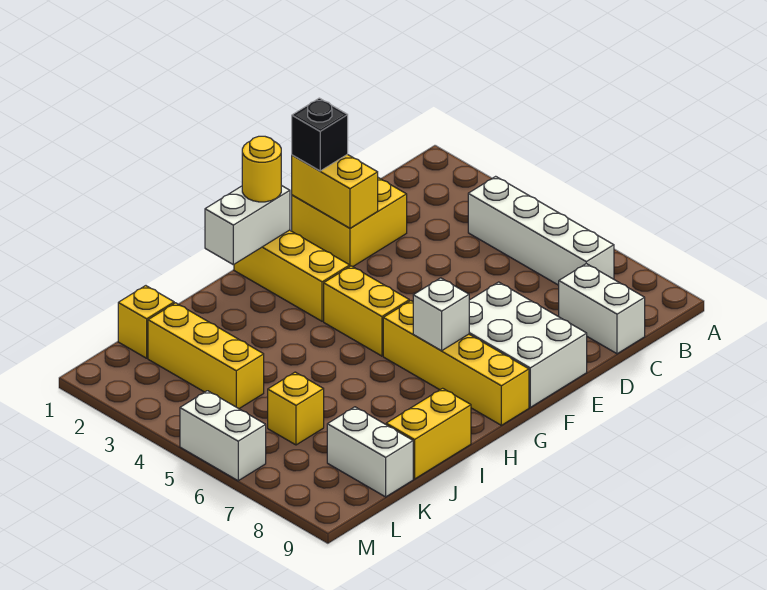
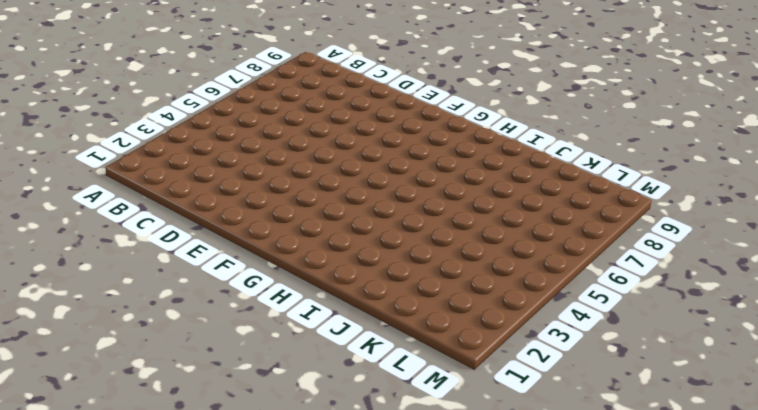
none -> white 1x4 brick [468,176,614,285]
none -> white 1x2 brick [559,264,645,354]
none -> yellow 2x2 brick [292,178,407,267]

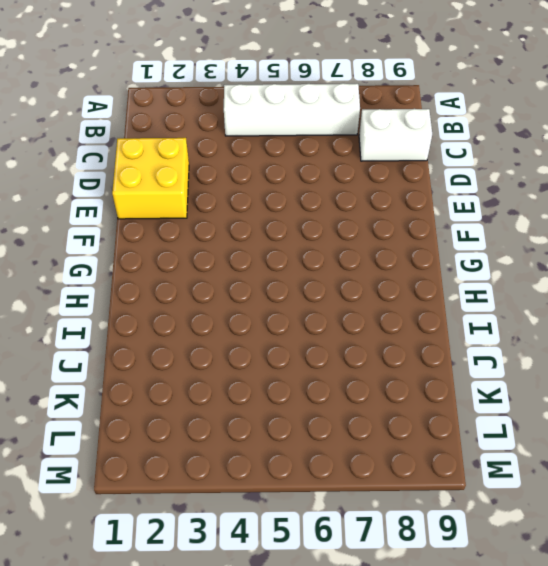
none -> white 2x3 brick [469,282,587,407]
none -> yellow 1x3 brick [234,230,350,321]
none -> yellow 1x2 brick [324,266,409,356]

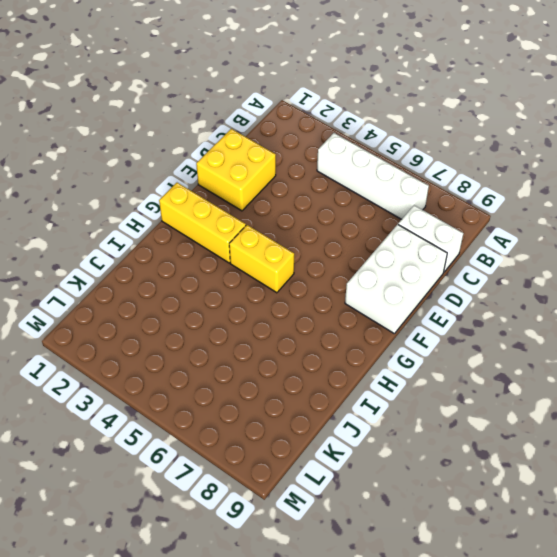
white 2x3 brick [345,224,447,333] -> white 2x3 brick turned to [469,282,587,407]
none -> yellow 1x4 brick [383,301,529,425]
none -> yellow 1x2 brick [386,388,471,479]
none -> yellow 1x1 brick [118,286,174,358]

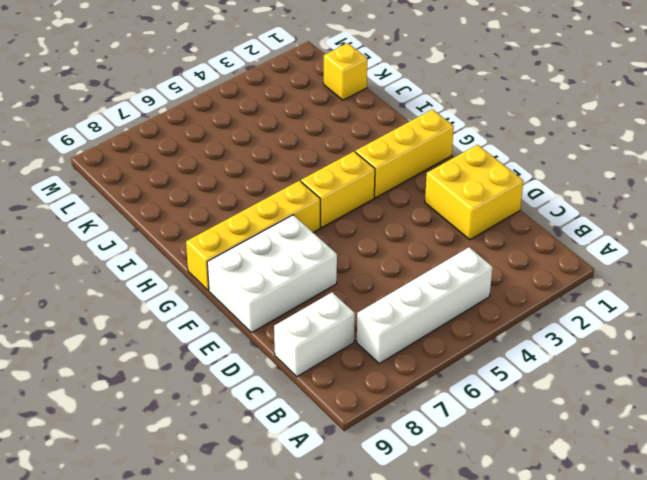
none -> yellow 1x2 brick [386,388,471,479]
none -> yellow 1x3 brick [148,303,264,409]
none -> yellow 1x1 brick [268,372,324,445]

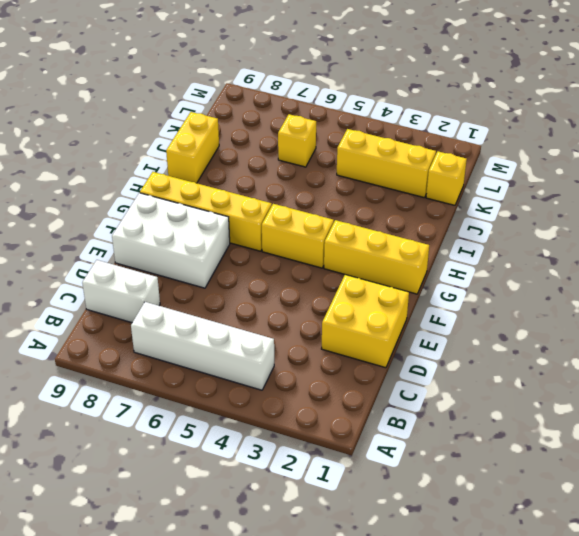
none -> white 1x2 brick [327,407,413,497]
none -> white 1x2 brick [180,391,266,481]
none -> yellow 1x2 brick [292,154,378,228]

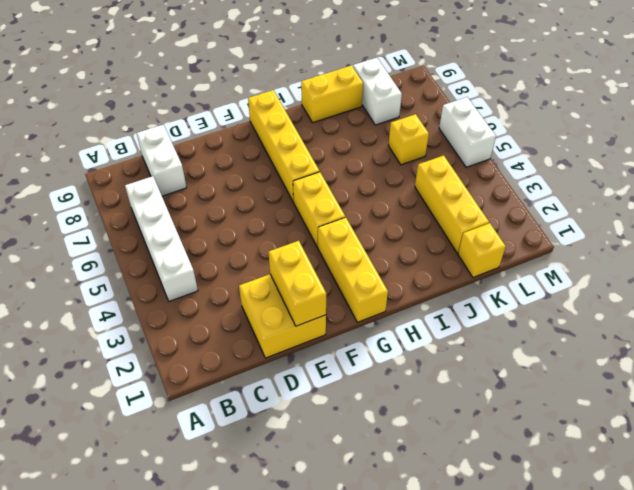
none -> white 2x3 brick [469,282,587,407]
none -> white 1x2 brick [205,185,290,265]
none -> white 1x1 brick [413,278,469,351]

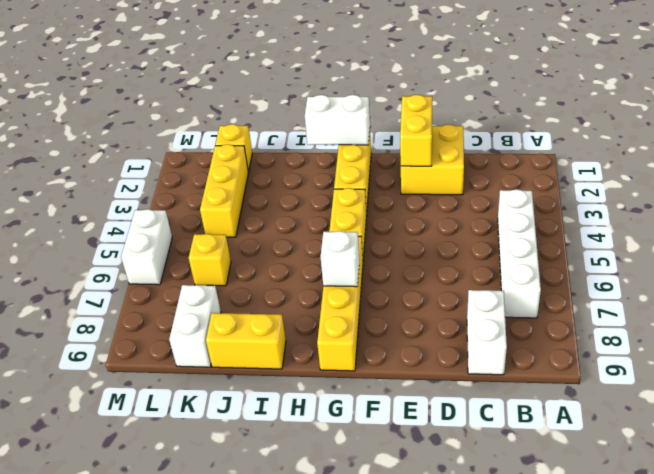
none -> white 2x3 brick [469,282,587,407]
none -> black 1x1 brick [292,98,348,171]
none -> yellow 1x1 round brick [242,136,281,202]

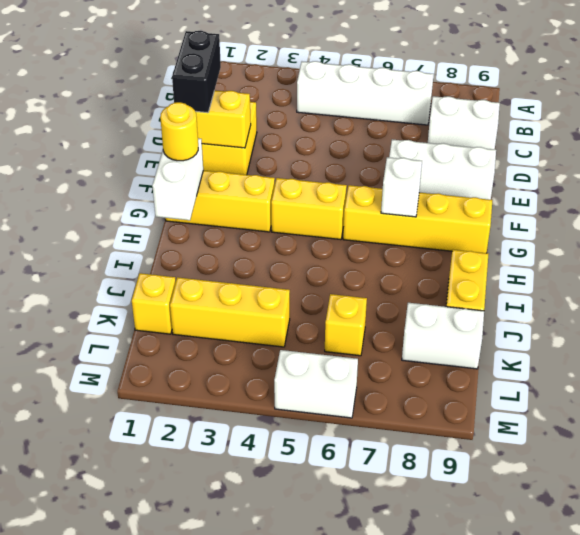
black 1x2 brick [172,31,221,113] -> black 1x1 brick [292,98,348,171]
white 1x3 brick [389,139,496,200] -> white 2x3 brick [469,282,587,407]

